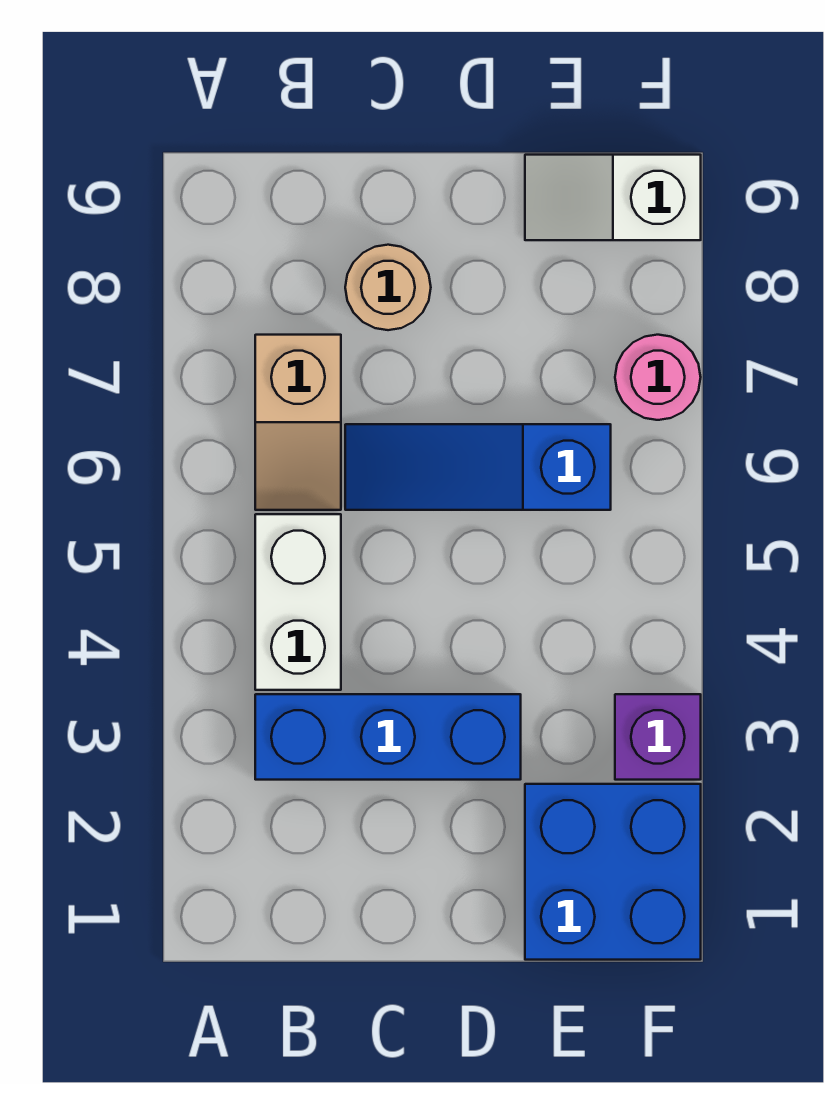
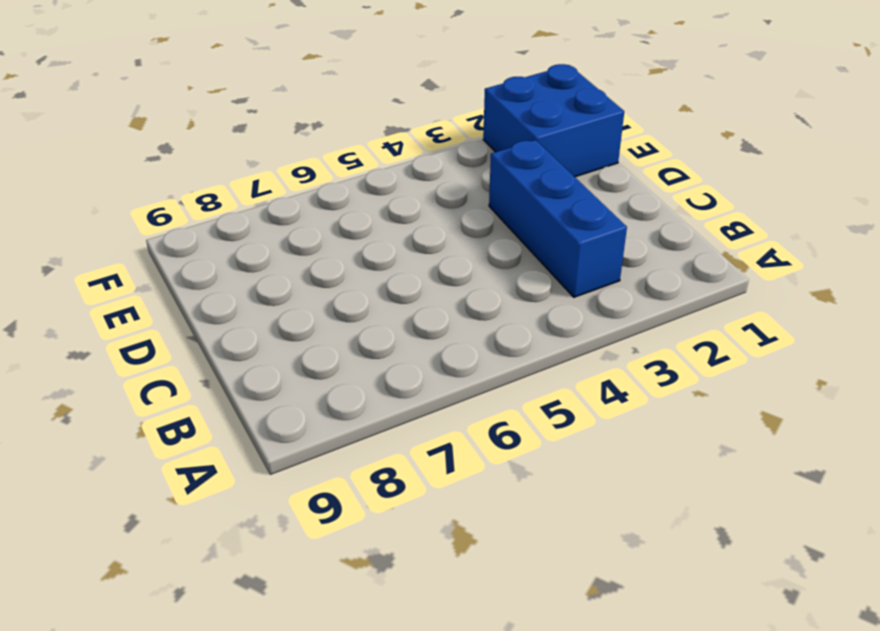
none -> white 1x2 brick [255,514,341,690]
none -> tan 1x2 slope [255,335,341,510]

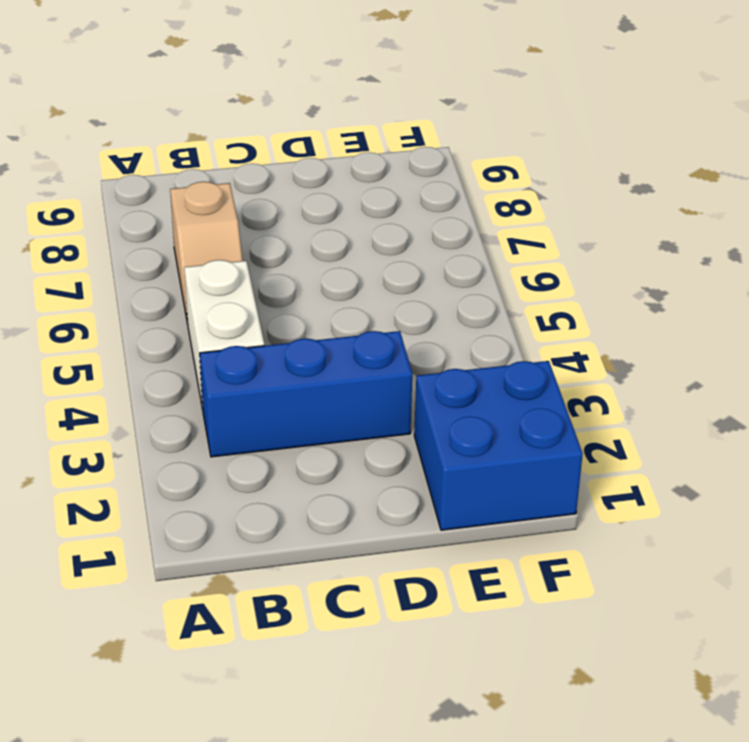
none -> blue 1x3 slope [345,424,611,510]
none -> tan 1x1 round brick [345,245,431,330]

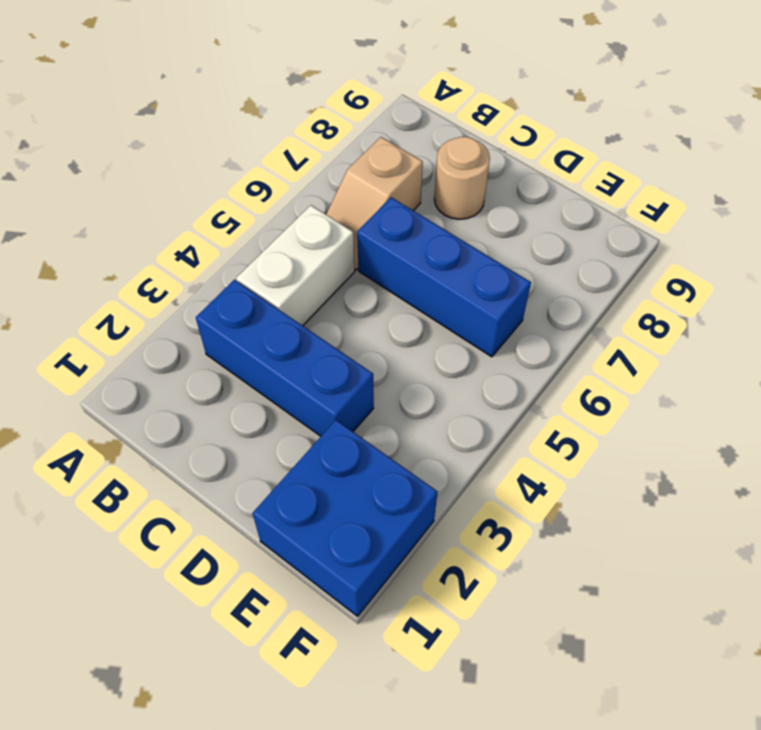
blue 1x3 brick [357,197,531,357] -> blue 1x3 slope [345,424,611,510]
none -> white 1x2 slope [525,155,701,240]
none -> purple 1x1 brick [615,694,701,780]

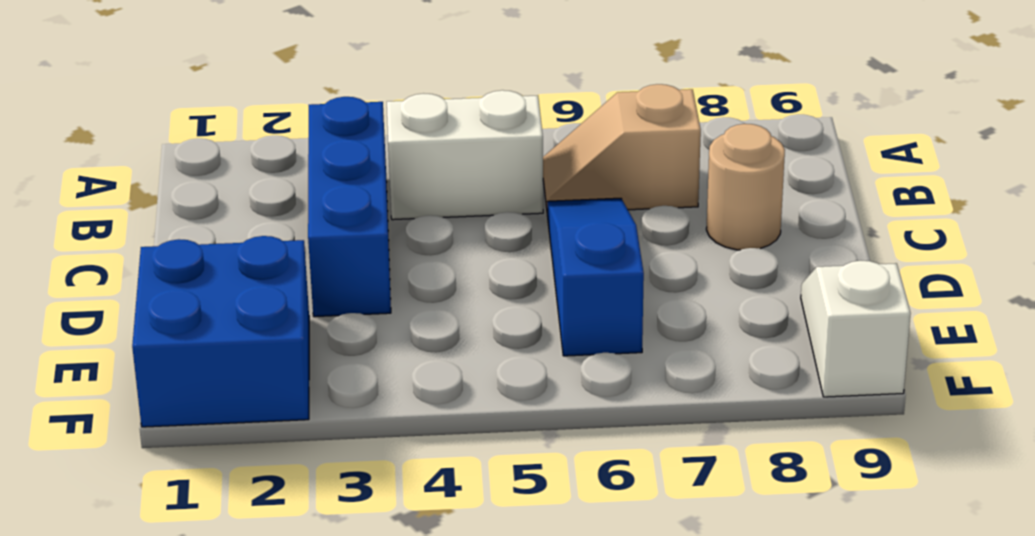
none -> purple 1x1 brick [615,694,701,780]
none -> pink 1x1 round brick [615,335,701,420]

